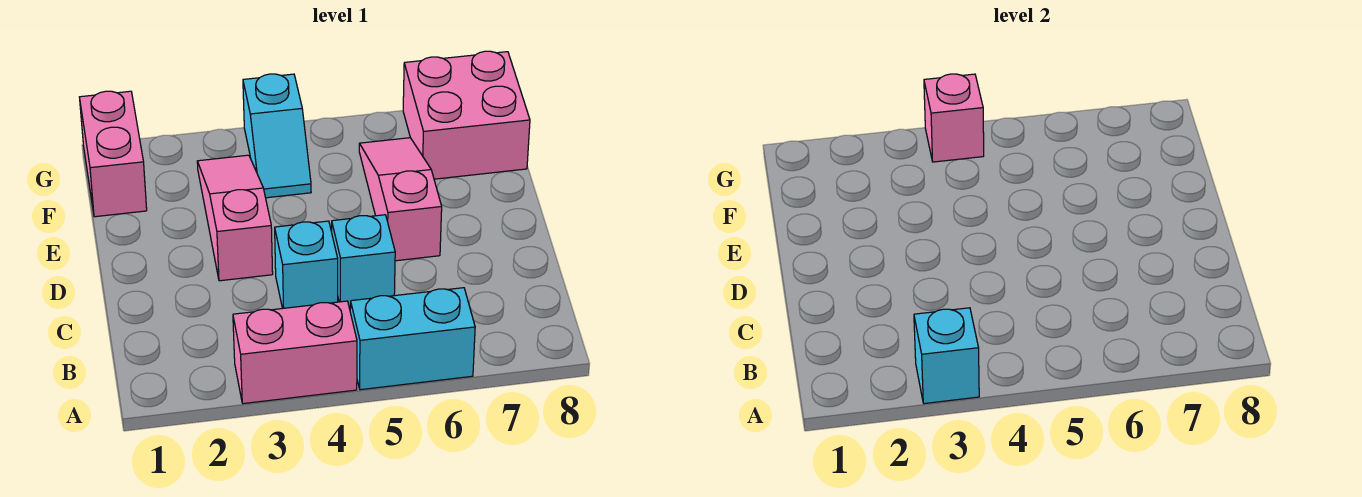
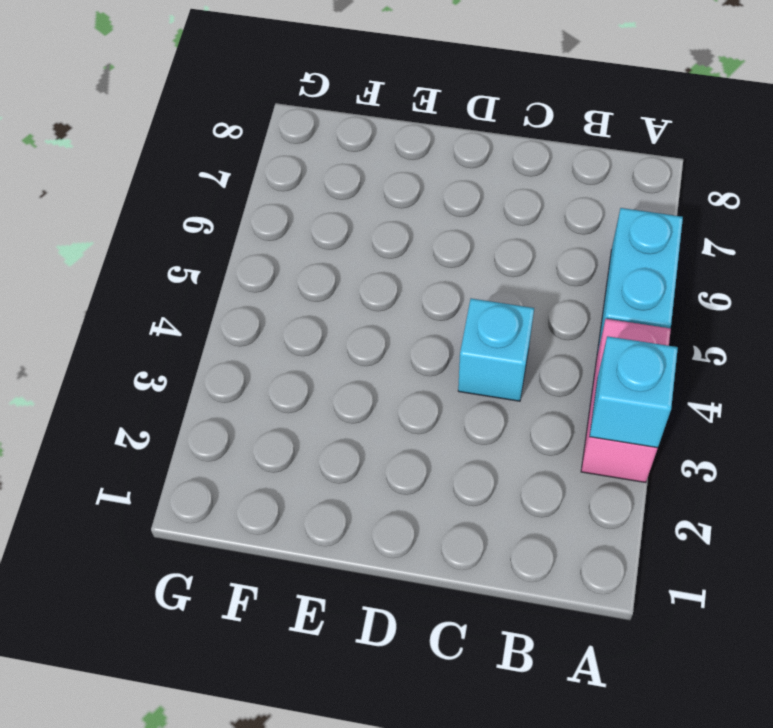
none -> cyan 1x1 brick [332,215,395,306]
none -> pink 1x3 slope [197,155,273,281]

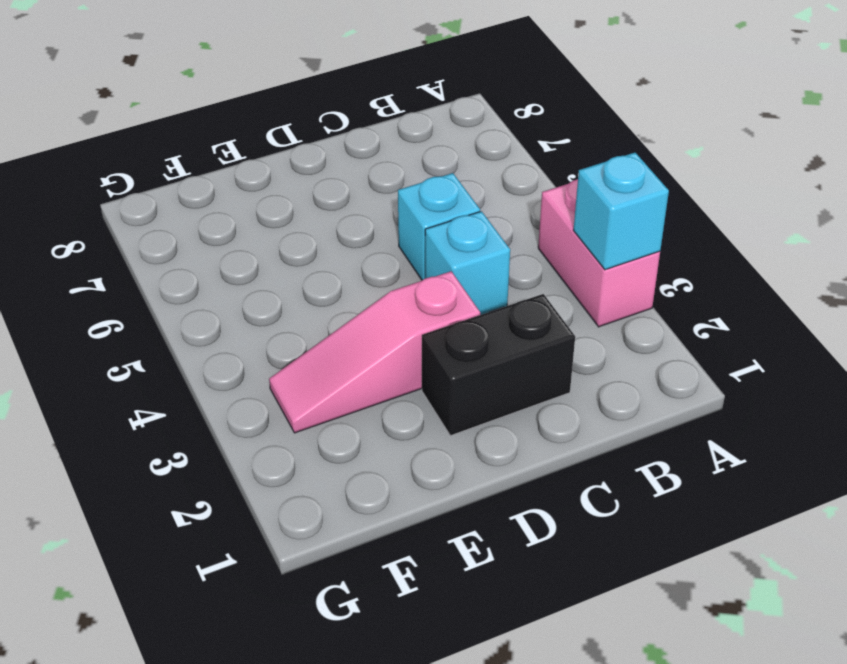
black 1x2 brick [422,294,575,436] -> none
none -> cyan 1x2 brick [350,288,475,390]
none -> pink 1x3 slope [359,138,442,261]

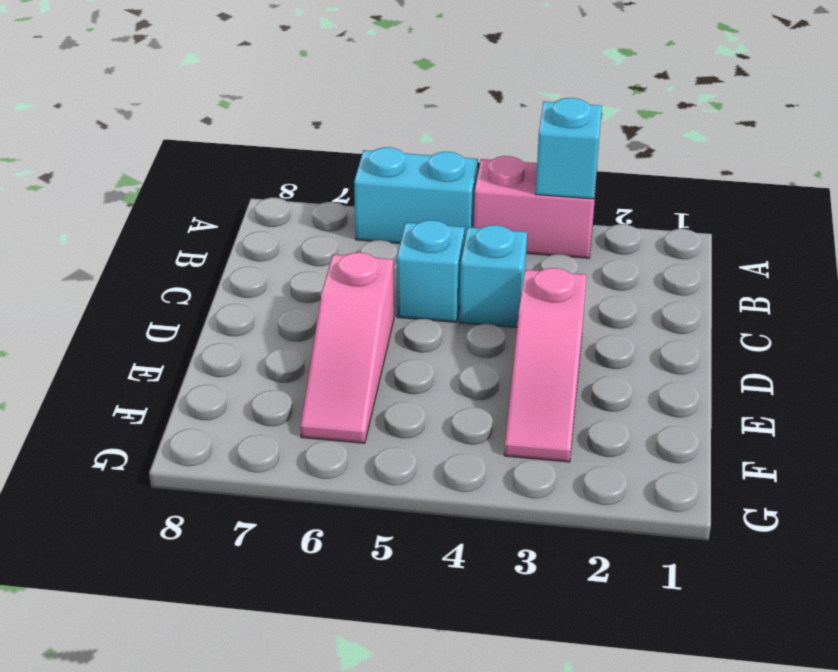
none -> pink 1x2 brick [79,91,147,217]
none -> cyan 1x2 slope [243,74,311,198]

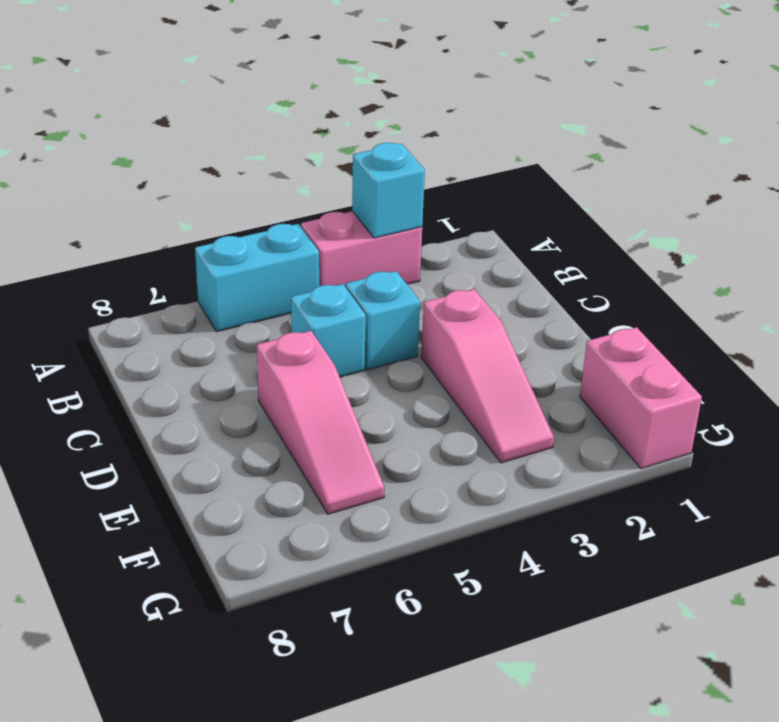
none -> cyan 1x2 slope [243,74,311,198]
none -> pink 2x2 brick [403,51,530,179]

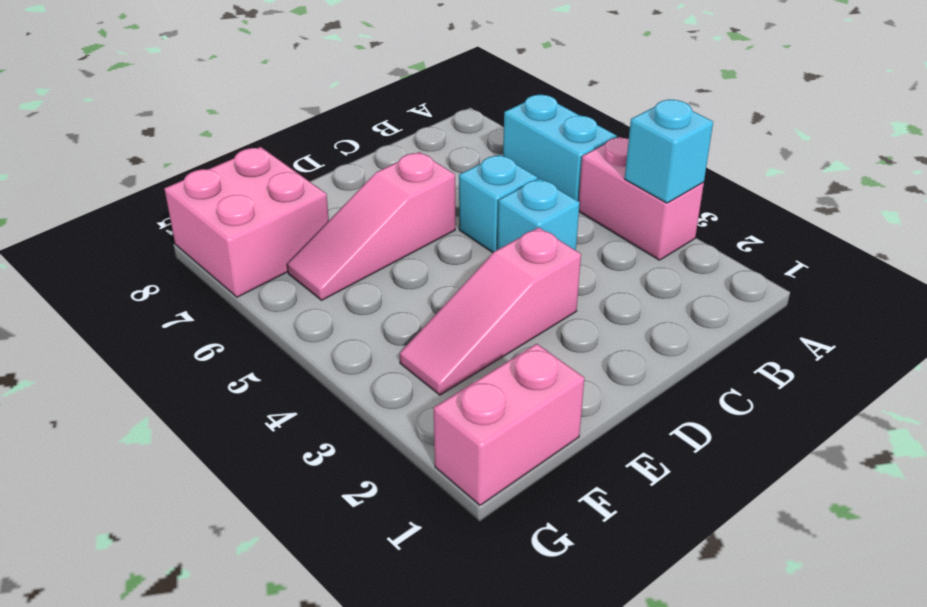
none -> cyan 1x2 slope [243,74,311,198]
none -> pink 1x1 brick [924,74,984,162]

